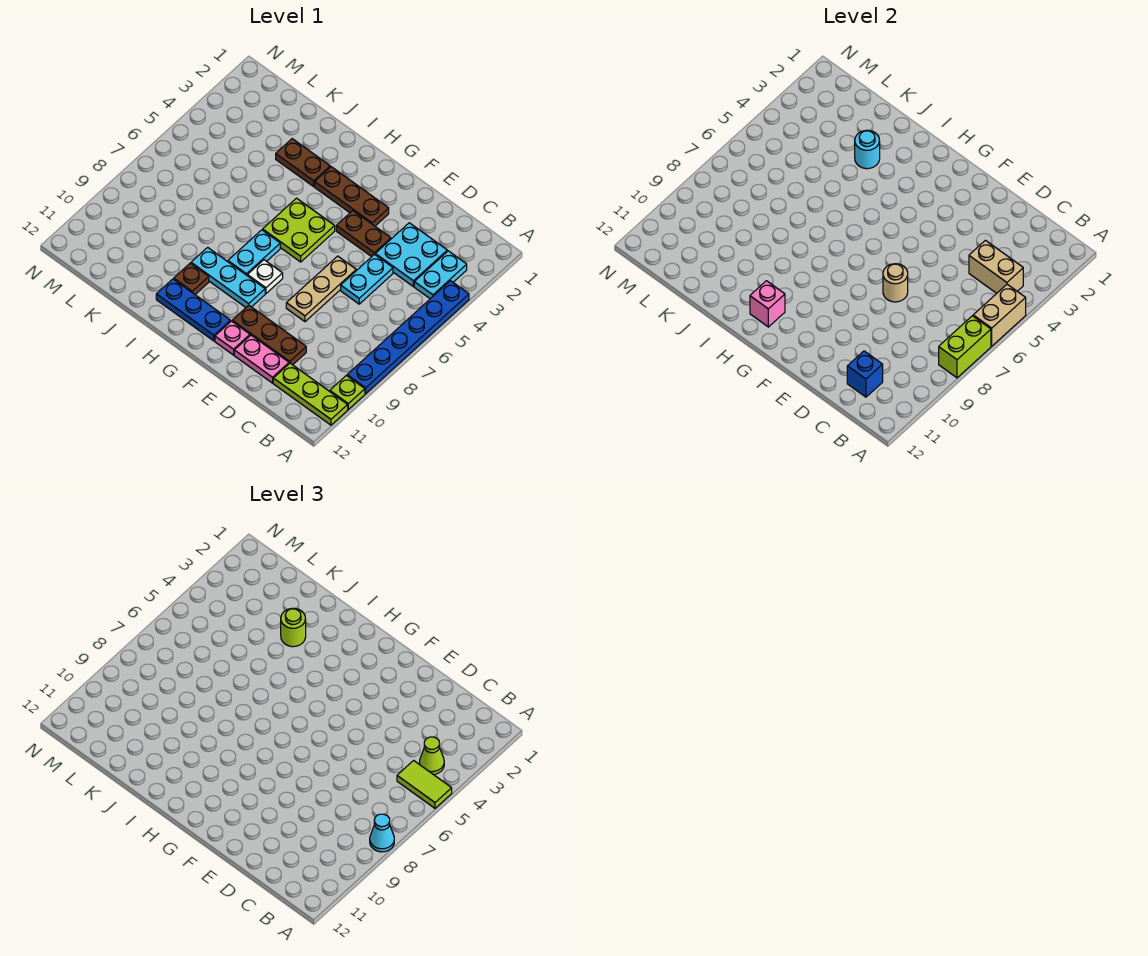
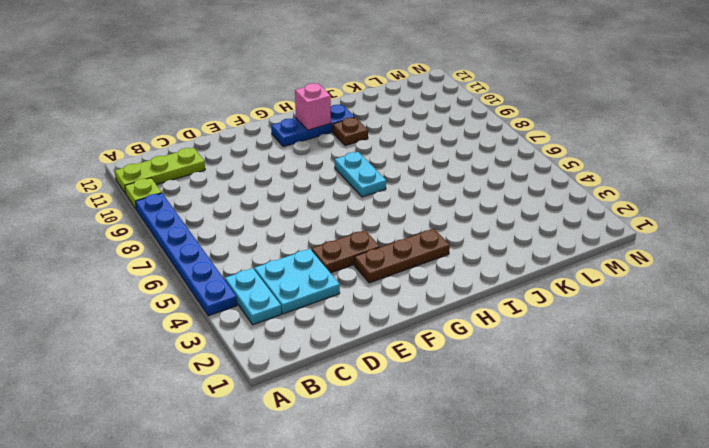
none -> cyan 1x2 plate [341,254,393,304]
none -> brown 1x3 plate [232,305,306,365]
none -> pink 1x2 plate [234,335,289,383]
none -> tan 1x3 plate [286,256,356,322]

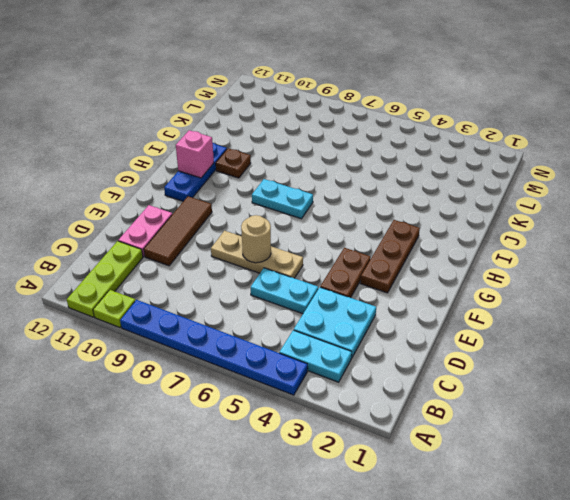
brown 1x3 tile [144,196,212,266] -> brown 1x3 plate [232,305,306,365]
none -> pink 1x1 plate [215,321,250,355]
none -> lime 2x2 plate [263,198,335,262]
none -> white 1x1 plate [247,260,283,293]
none -> cyan 1x3 plate [191,247,265,307]

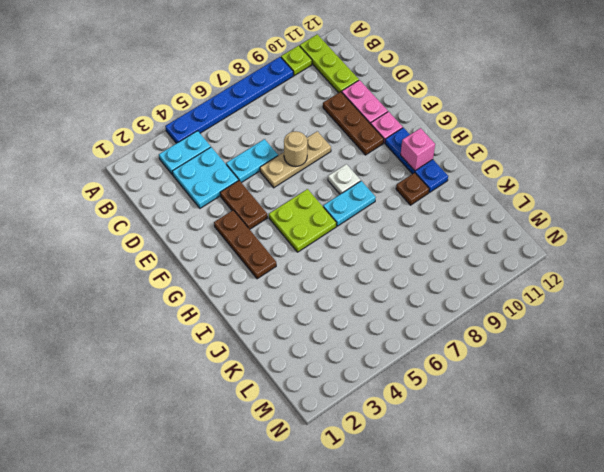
none -> cyan 1x3 plate [191,247,265,307]
none -> brown 1x2 plate [276,139,330,186]
none -> tan 1x2 brick [973,284,1026,346]
none -> lime 1x2 brick [939,316,991,378]

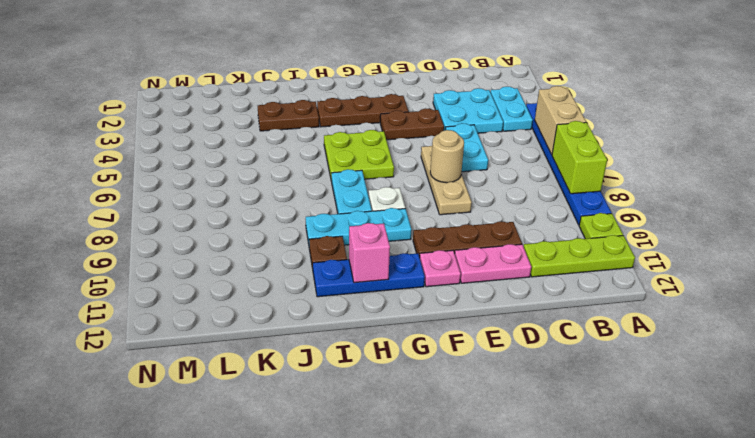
none -> tan 1x2 brick [969,240,1023,293]
none -> blue 1x1 brick [847,351,883,397]
none -> cyan 1x1 round brick [855,130,880,169]
none -> lime 1x2 tile [397,761,452,808]

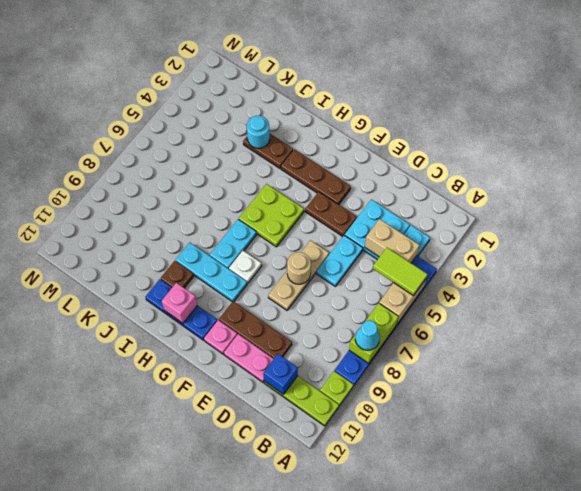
none -> lime 1x1 cone [420,737,444,775]
none -> lime 1x1 round brick [281,608,306,647]

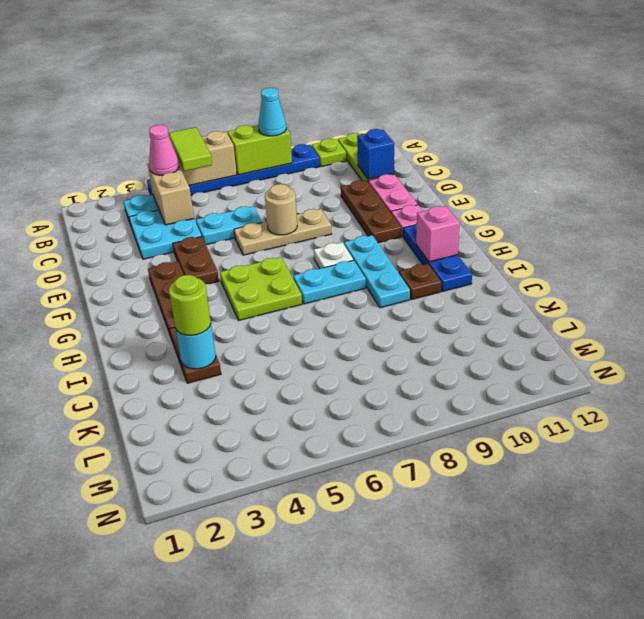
pink 1x1 cone [149,125,179,175] -> lime 1x1 cone [420,737,444,775]

